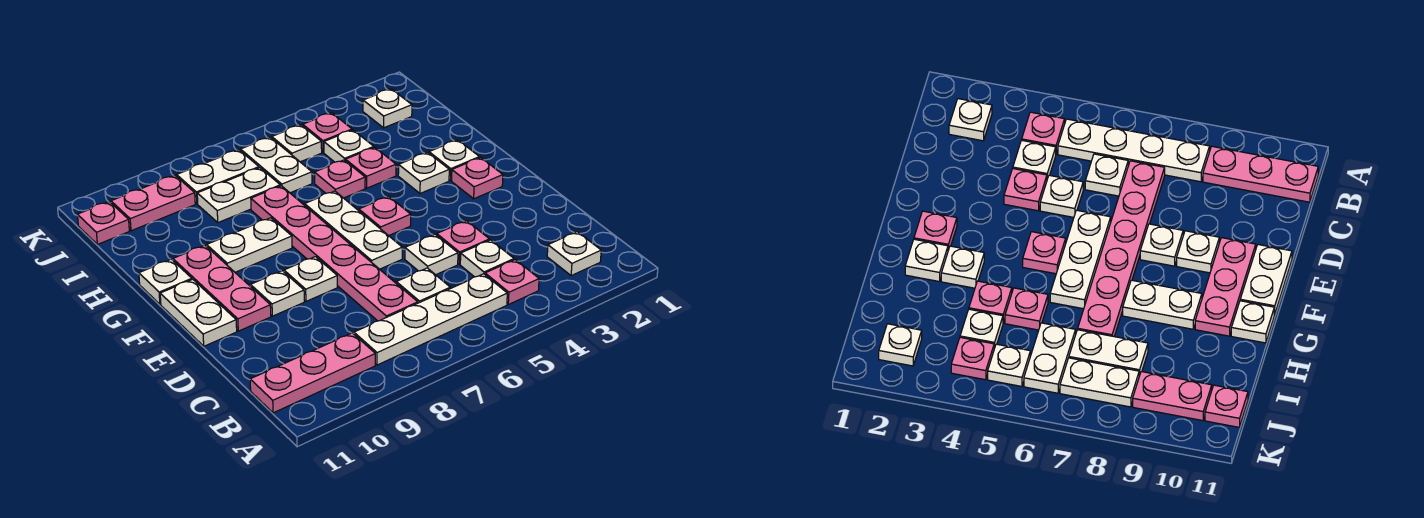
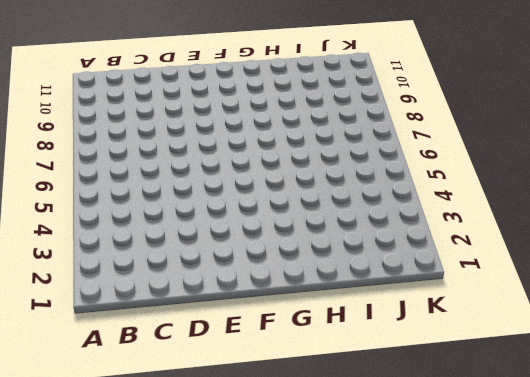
none -> white 1x1 plate [547,232,601,276]
none -> pink 1x1 plate [485,260,539,304]
none -> white 1x4 plate [354,274,507,365]
none -> pink 1x3 plate [250,333,375,413]

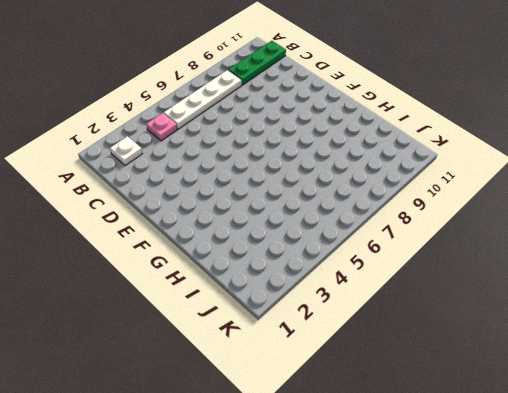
green 1x3 plate [228,41,286,85] -> pink 1x3 plate [250,333,375,413]
none -> white 1x1 plate [460,240,514,277]
none -> white 1x1 plate [396,268,450,303]
none -> pink 1x6 plate [251,186,418,321]
none -> pink 1x1 plate [437,221,490,264]

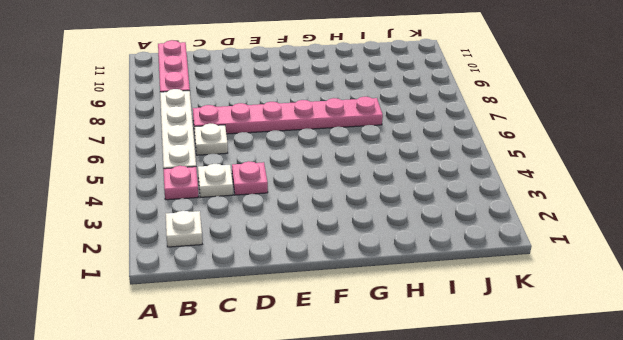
none -> white 1x1 plate [405,234,458,275]
none -> white 1x3 plate [305,191,402,269]
none -> white 1x1 plate [284,257,337,301]
none -> white 1x1 plate [251,271,304,316]

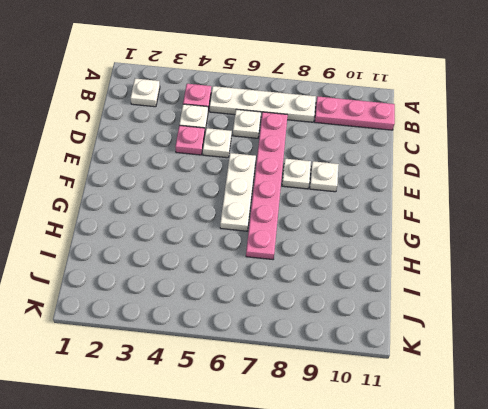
none -> pink 1x3 plate [173,245,271,331]
none -> white 1x2 plate [160,279,237,346]
none -> pink 1x1 plate [452,158,503,199]
none -> pink 1x1 plate [359,196,411,236]

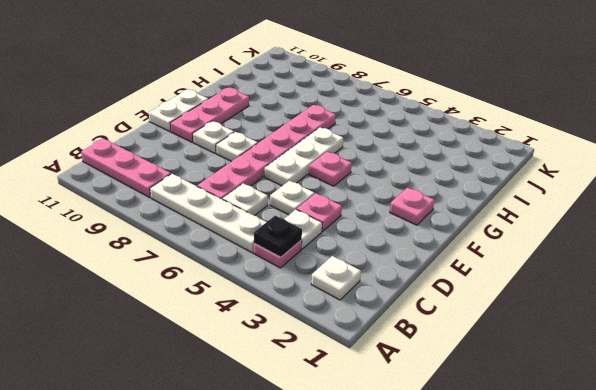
black 1x1 plate [254,216,302,257] -> none
none -> white 1x1 plate [429,140,479,181]
none -> white 1x1 plate [398,152,449,193]
none -> white 1x2 plate [206,218,292,272]
none -> white 1x1 plate [139,259,192,304]

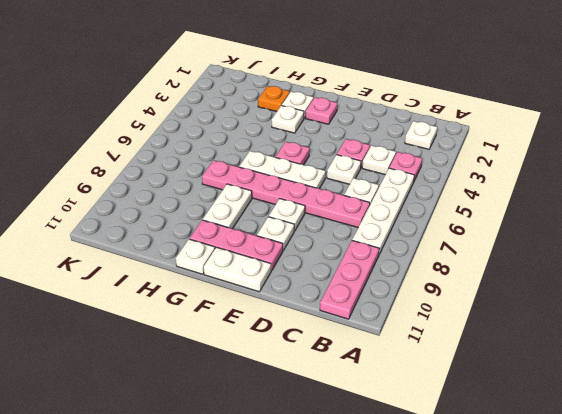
orange 1x1 plate [258,86,290,112] -> none
none -> pink 1x1 plate [346,147,396,188]
none -> pink 1x1 plate [314,160,365,198]
none -> white 1x1 plate [324,130,374,162]
none -> white 1x2 plate [241,137,312,193]

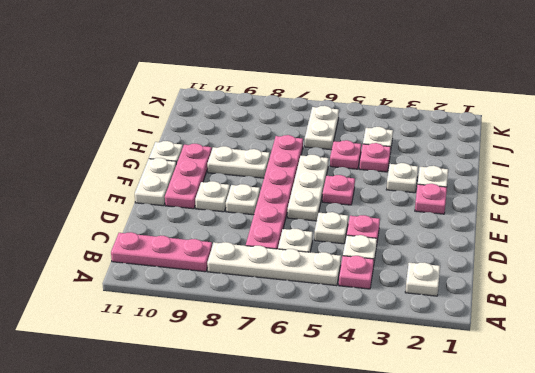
none -> white 1x2 plate [197,168,280,223]
none -> white 1x1 plate [363,89,412,128]
none -> pink 1x1 plate [303,113,352,152]
none -> white 1x1 plate [272,125,322,162]

